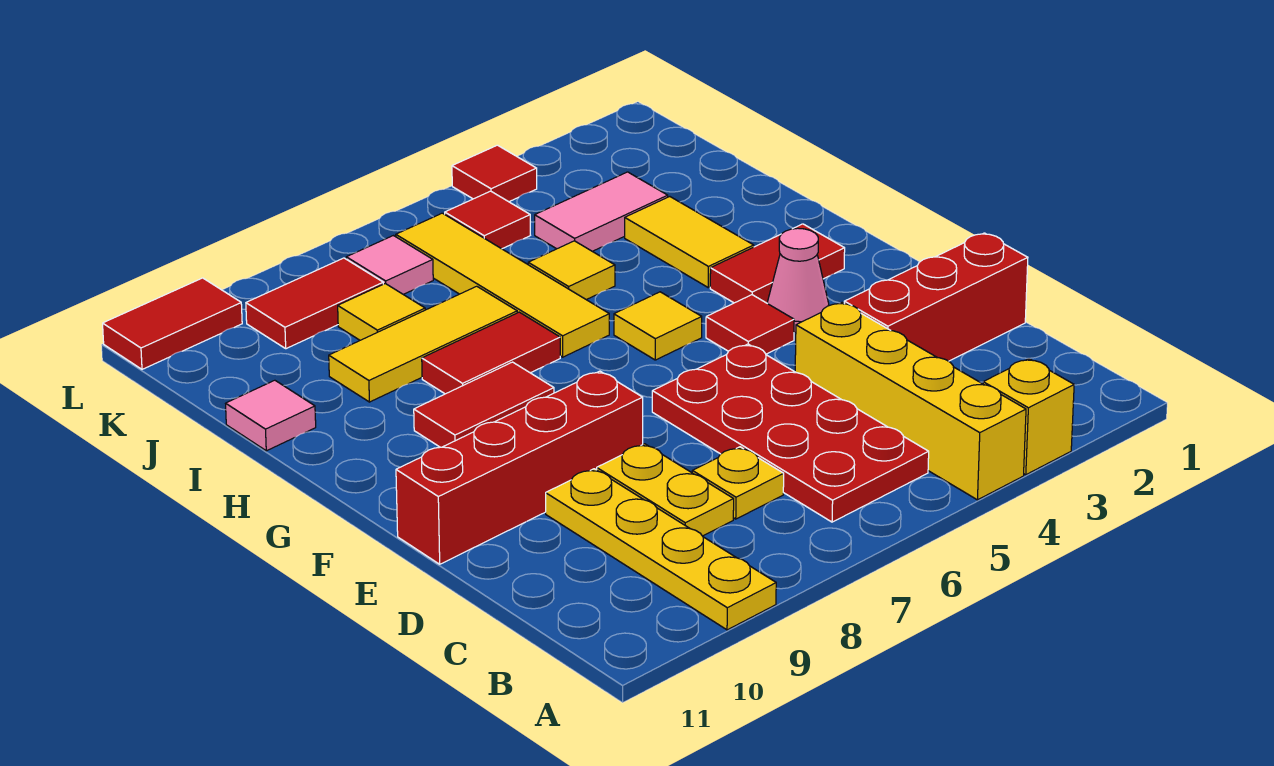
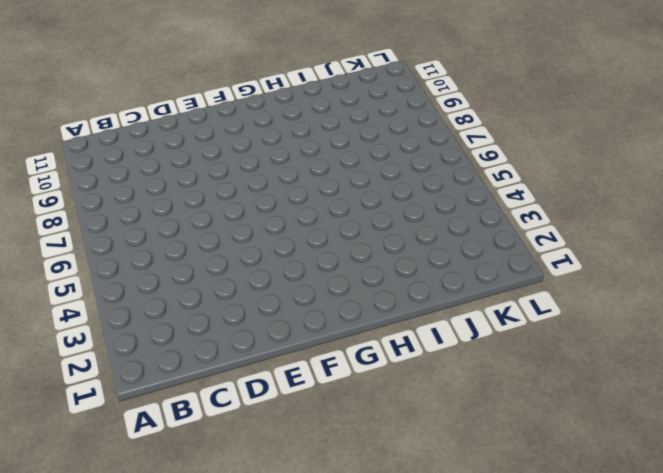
none -> yellow 1x1 brick [983,359,1074,475]
none -> yellow 1x4 brick [795,303,1026,500]
none -> yellow 1x4 plate [546,469,776,630]

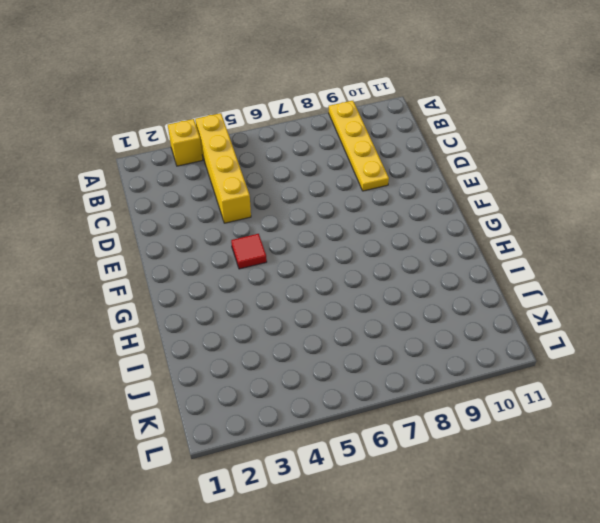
none -> red 2x4 plate [652,344,929,522]
none -> yellow 1x1 plate [692,447,784,519]
none -> yellow 1x2 plate [597,444,734,536]

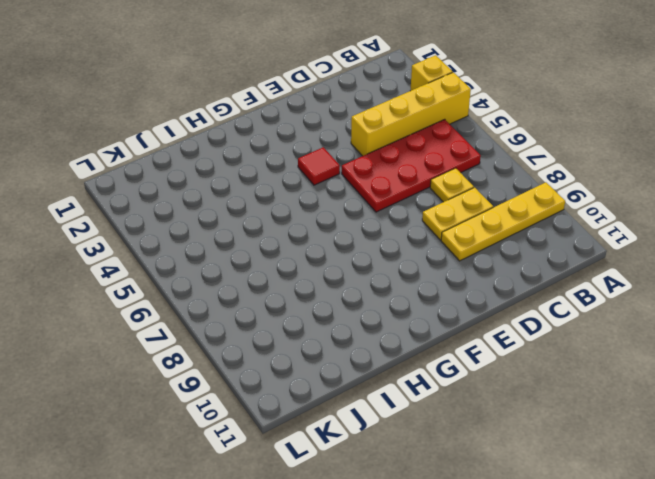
none -> red 1x3 brick [844,233,1028,361]
none -> red 1x4 brick [396,371,643,564]
none -> pink 1x1 cone [767,228,829,332]

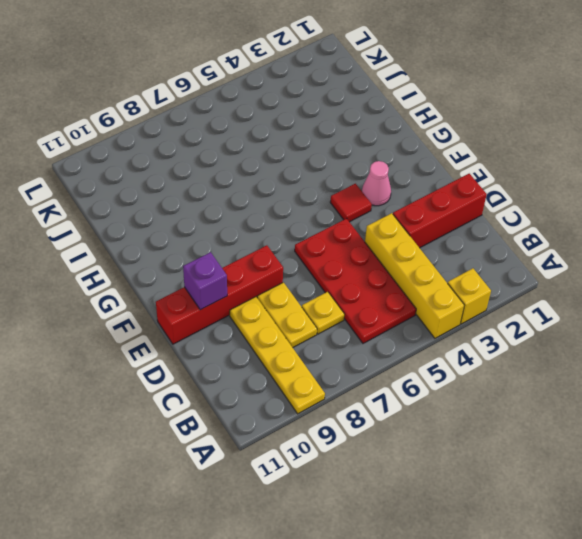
purple 1x1 brick [183,252,227,310] -> none
none -> red 1x2 tile [710,224,845,303]
none -> yellow 1x1 tile [614,292,702,360]
none -> red 1x2 tile [414,362,554,447]

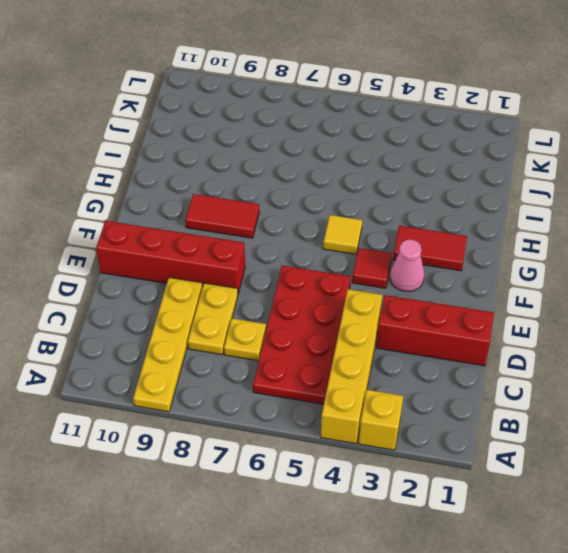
none -> yellow 1x2 tile [625,197,754,288]
none -> yellow 1x4 tile [396,213,609,357]
none -> red 1x2 tile [422,312,560,394]

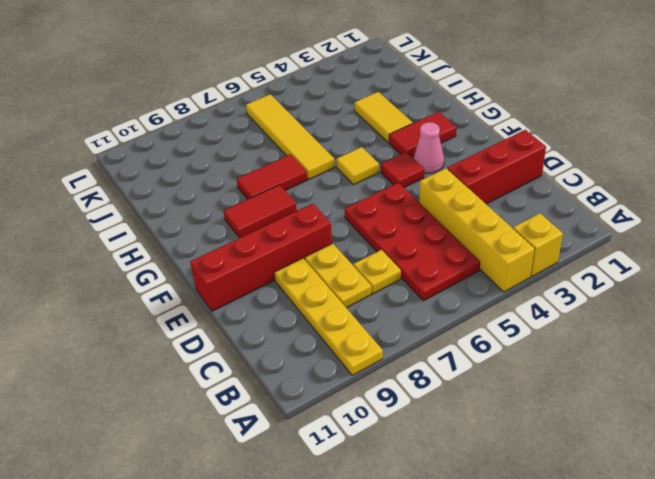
none -> yellow 1x1 tile [528,241,615,300]
none -> yellow 1x3 tile [329,286,517,402]
none -> pink 1x1 tile [226,380,316,451]

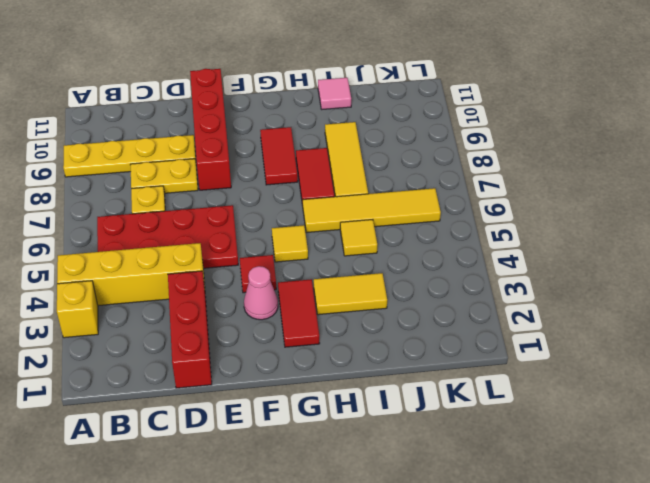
none -> pink 1x2 tile [535,172,668,251]
none -> yellow 1x1 tile [338,284,425,340]
none -> red 1x1 tile [445,191,530,249]

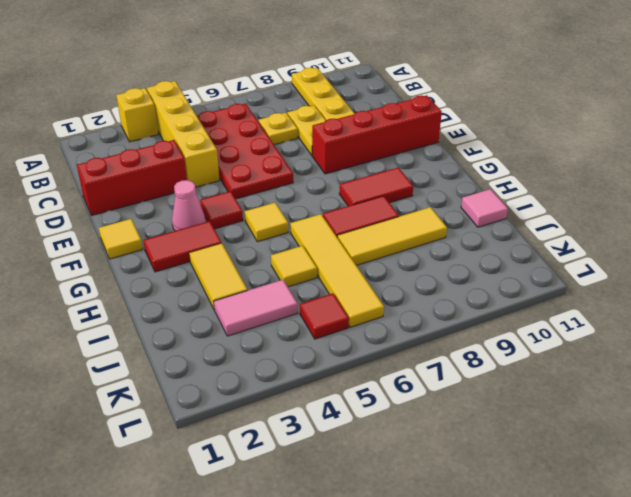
yellow 1x1 tile [99,219,143,259] -> yellow 1x1 tile moved to [338,284,425,340]
none -> pink 1x1 tile [346,236,433,294]
none -> red 1x2 tile [246,258,383,349]
none -> red 1x1 tile [452,145,537,202]

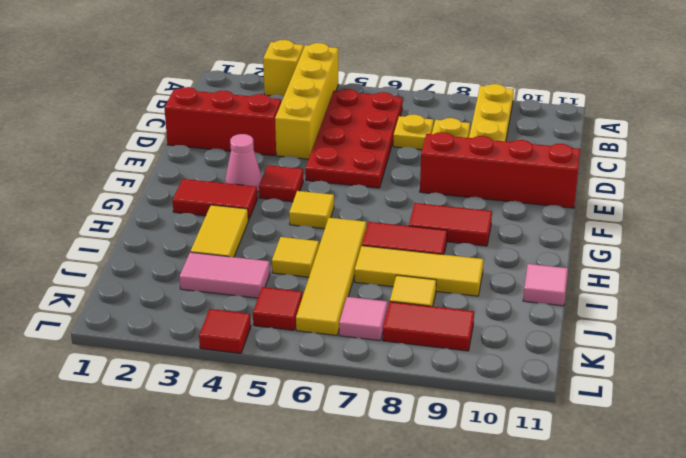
none -> red 1x2 tile [103,278,242,369]

